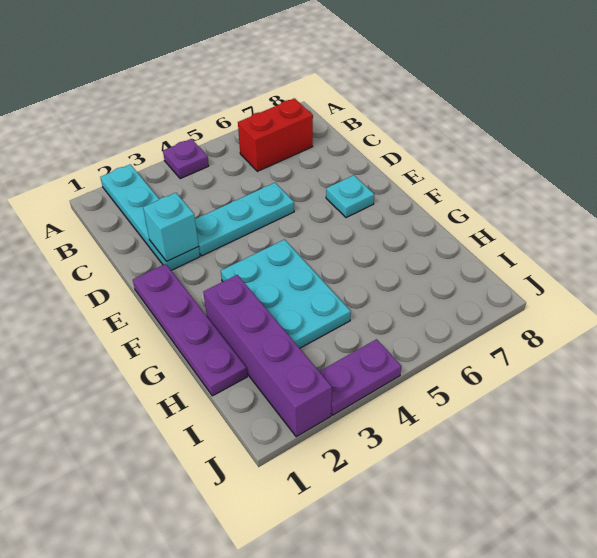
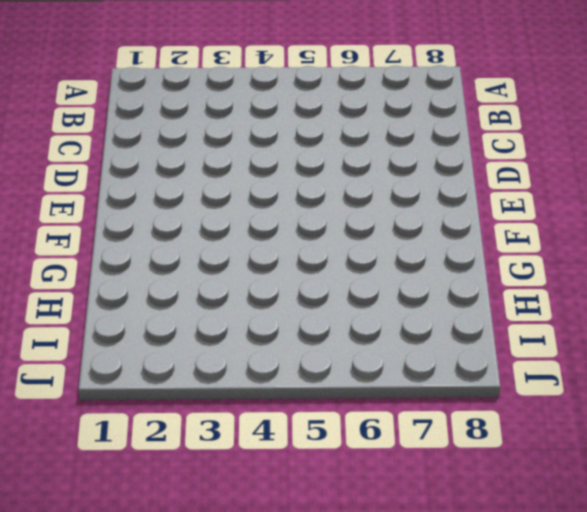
none -> cyan 1x4 plate [100,164,200,270]
none -> purple 1x1 plate [163,139,209,179]

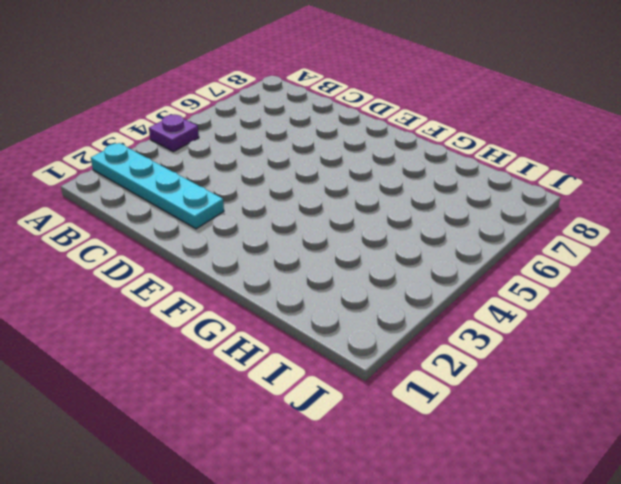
none -> red 1x2 brick [238,98,313,171]
none -> cyan 1x3 plate [195,183,294,256]

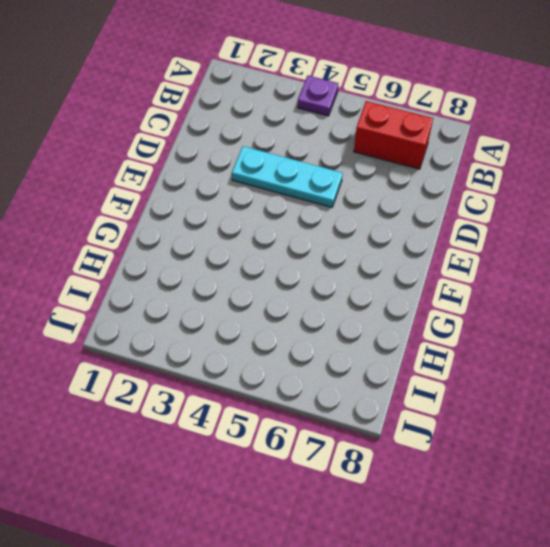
none -> cyan 1x4 plate [100,164,200,270]
none -> purple 1x4 plate [133,264,247,396]

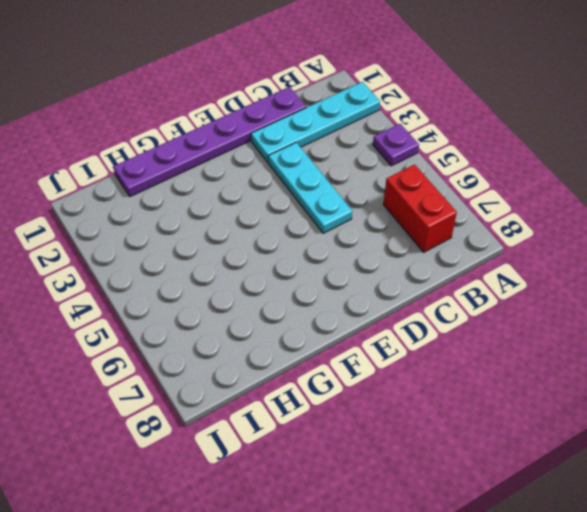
purple 1x6 plate [113,87,306,197] -> purple 1x4 plate [133,264,247,396]
none -> cyan 1x1 plate [326,175,374,218]
none -> cyan 2x3 plate [221,240,351,348]

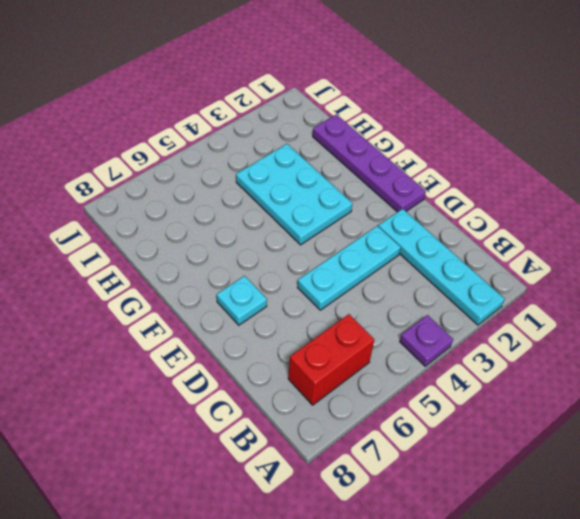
none -> purple 1x4 brick [203,275,332,437]
none -> purple 1x2 plate [319,339,401,415]

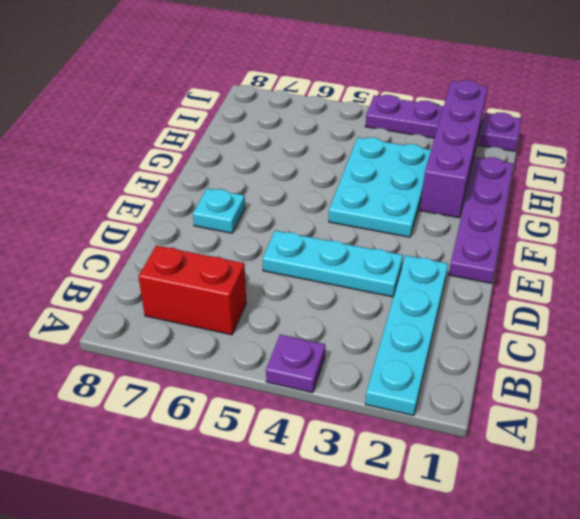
purple 1x1 plate [479,113,522,151] -> none
none -> cyan 1x1 brick [143,193,199,262]

